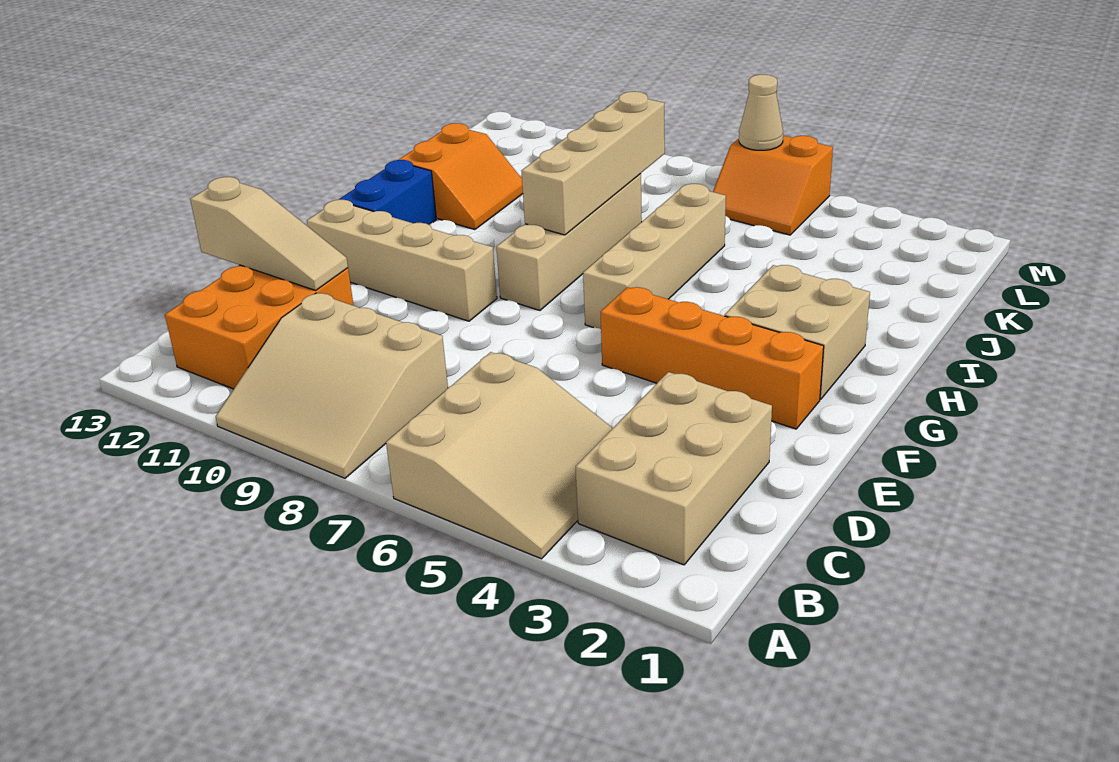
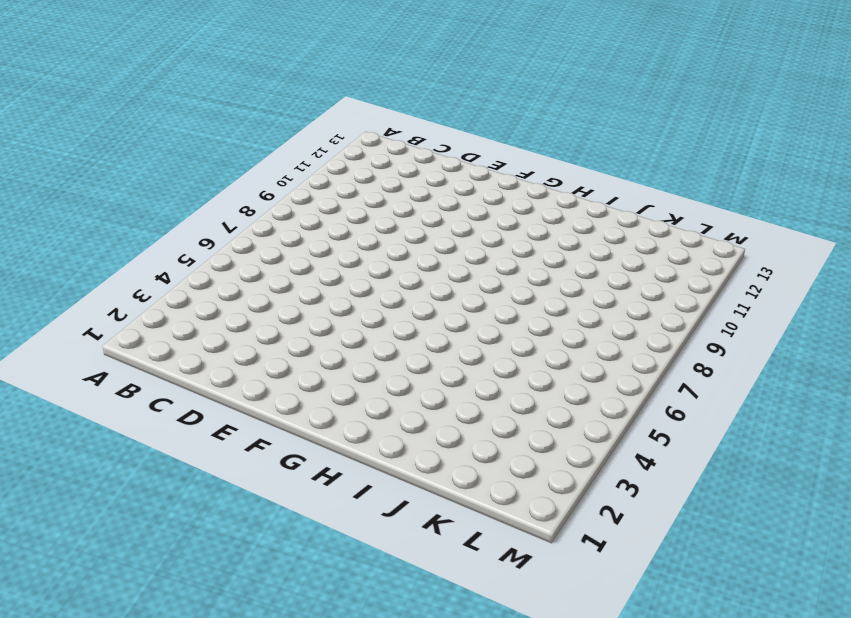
none -> tan 3x3 slope [386,352,613,559]
none -> tan 3x3 slope [216,293,448,478]
none -> tan 2x3 brick [576,372,772,565]

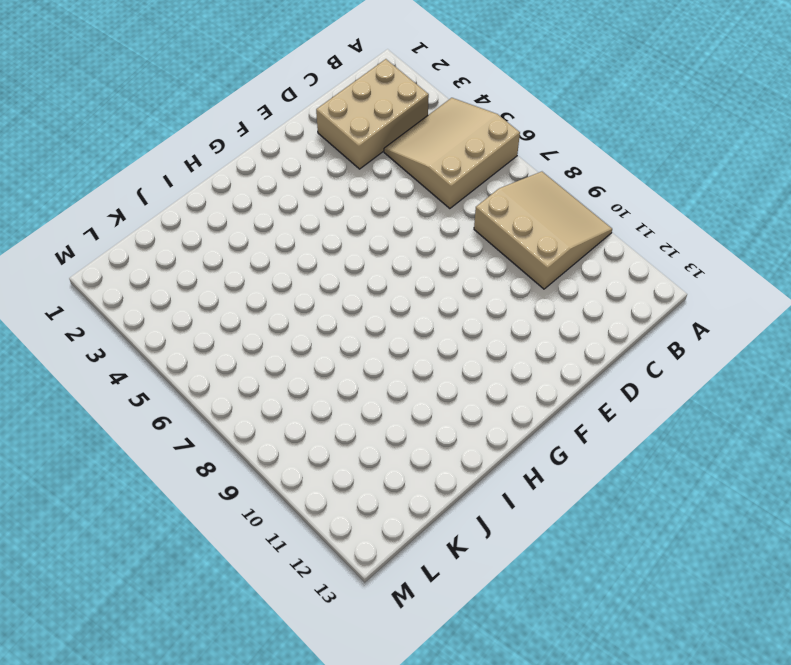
none -> orange 2x3 brick [165,265,354,389]
none -> orange 1x4 brick [601,287,824,429]
none -> tan 1x4 brick [307,200,497,321]

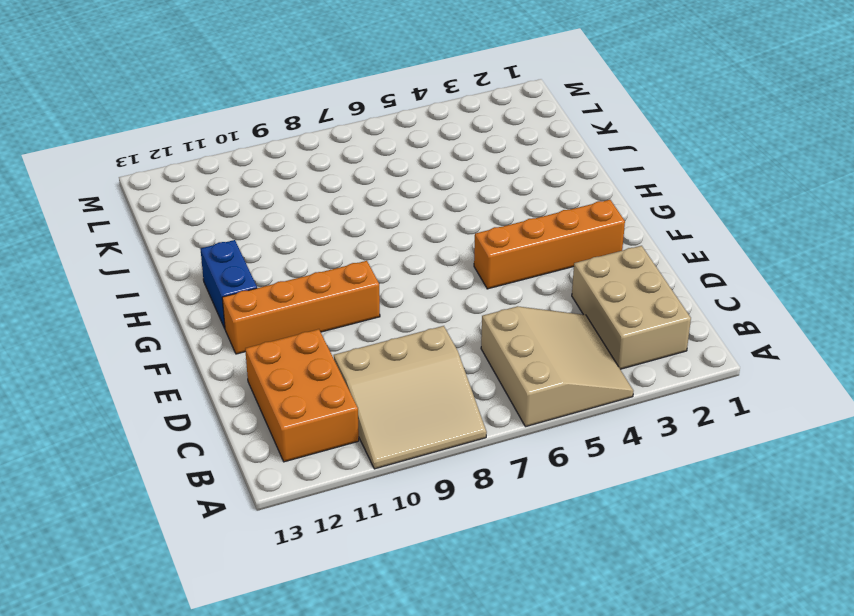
orange 1x4 brick [222,261,380,354] -> tan 1x4 brick [307,200,497,321]
none -> tan 2x2 brick [725,265,870,399]
none -> tan 1x4 brick [583,184,726,329]
none -> tan 1x4 brick [496,174,642,310]

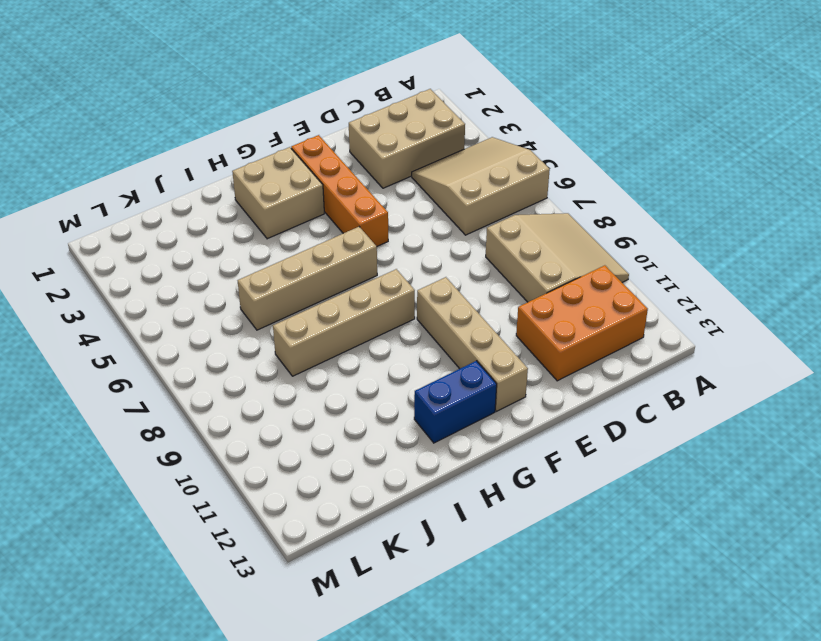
none -> orange 2x2 slope [399,123,523,230]
none -> orange 2x2 slope [713,135,833,235]
none -> tan 1x3 slope [190,177,348,290]

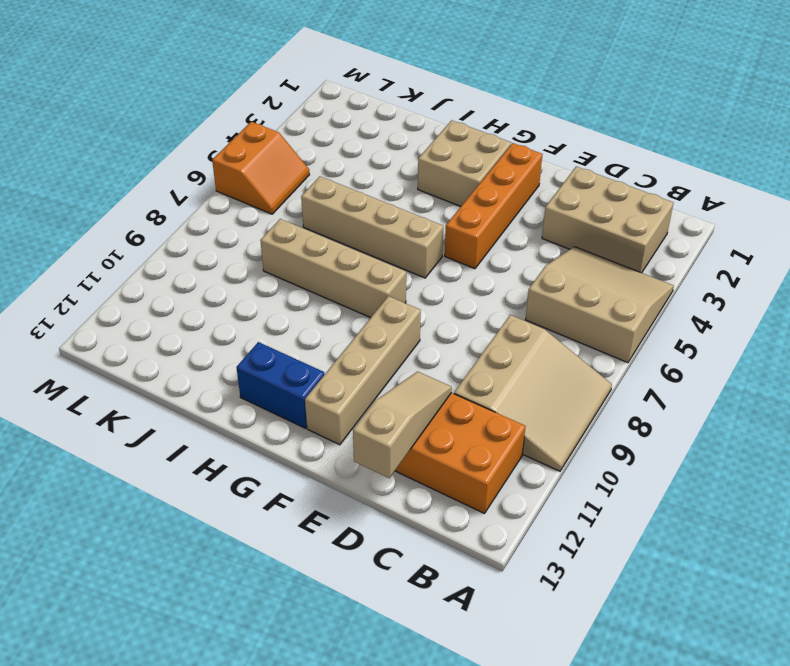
none -> orange 2x2 slope [399,123,523,230]
none -> tan 1x4 brick [521,92,665,235]
none -> tan 1x1 cone [739,75,783,150]

